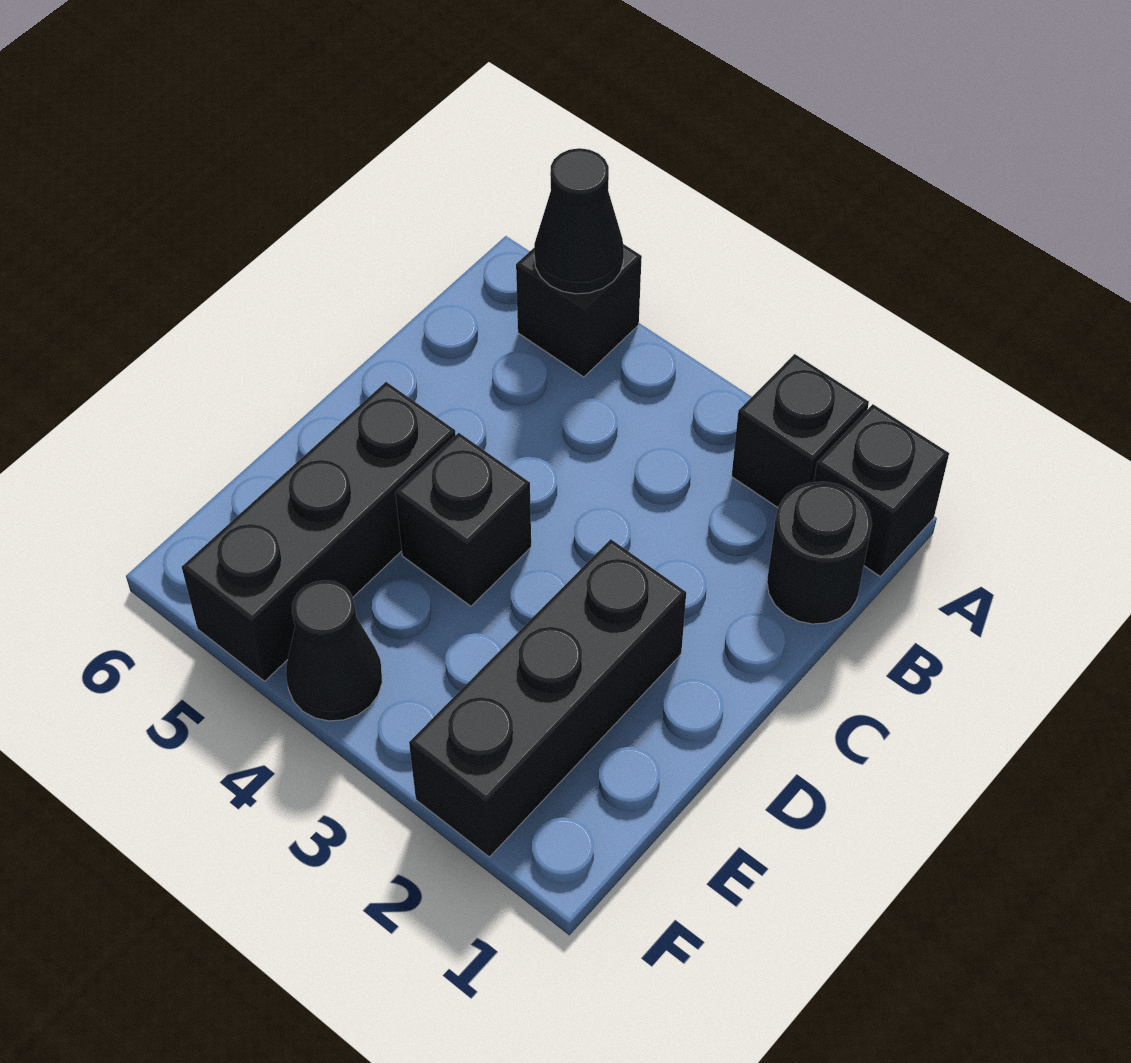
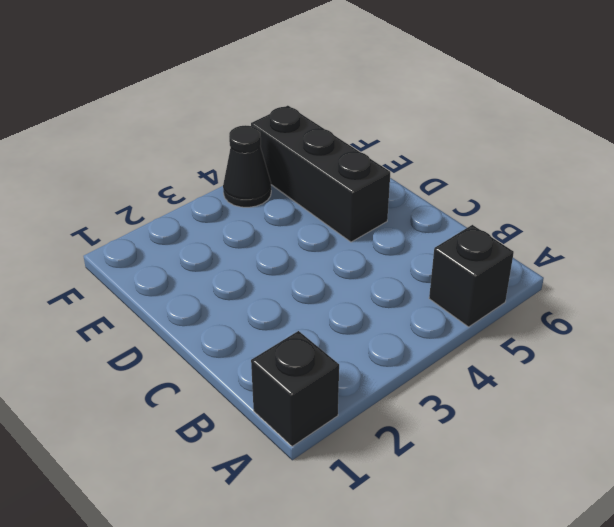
none -> black 1x1 brick [732,354,869,508]
none -> black 1x1 round brick [767,481,872,624]

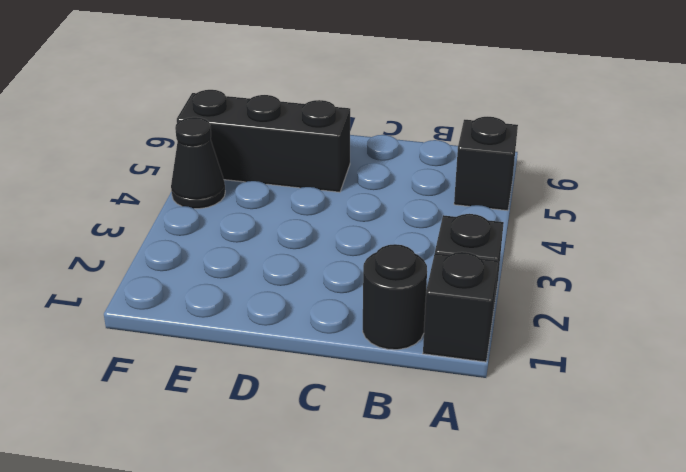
none -> black 1x3 brick [409,539,686,857]
none -> black 1x1 brick [395,433,531,606]

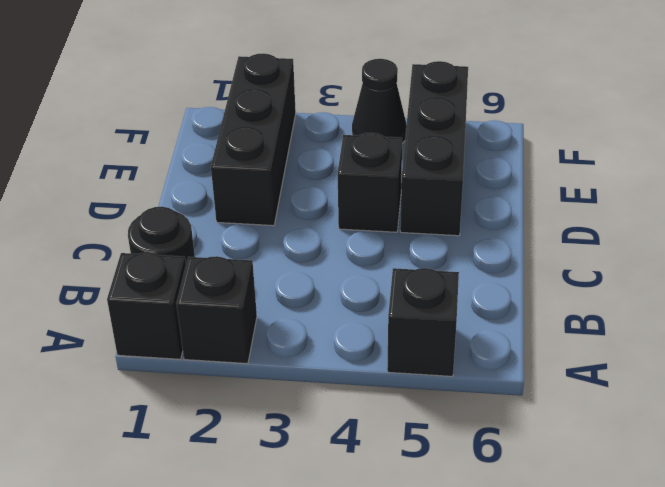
none -> black 1x1 cone [534,148,624,294]

